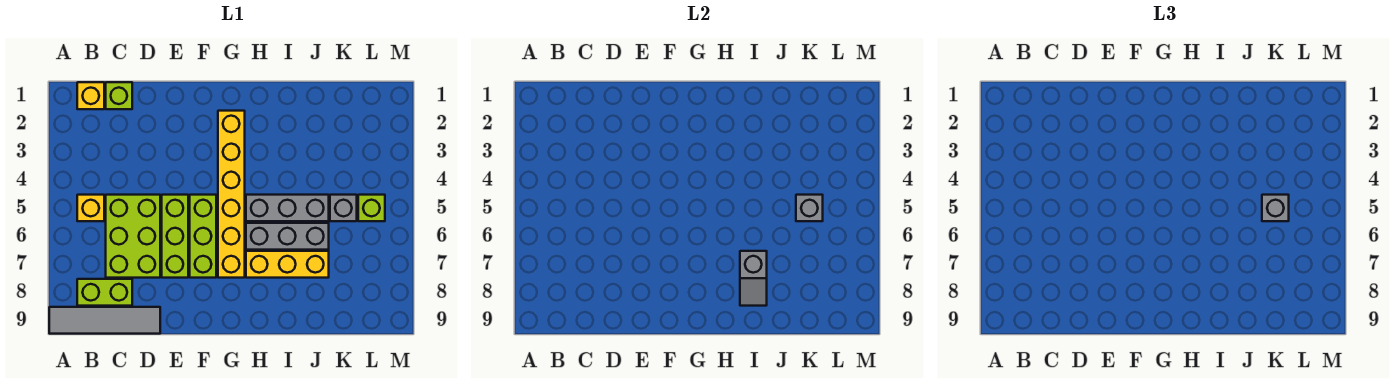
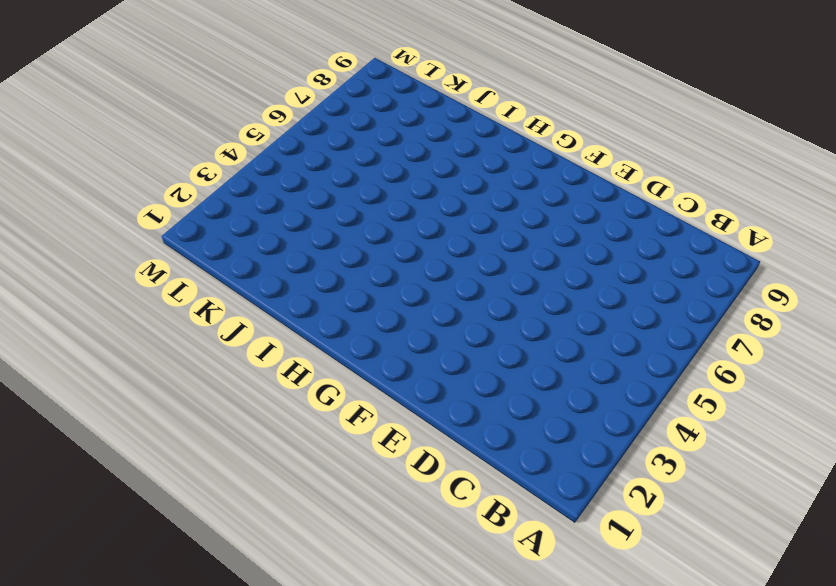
none -> grey 1x4 tile [49,307,160,334]
none -> yellow 1x1 brick [77,82,104,109]
none -> yellow 1x1 brick [77,195,104,221]

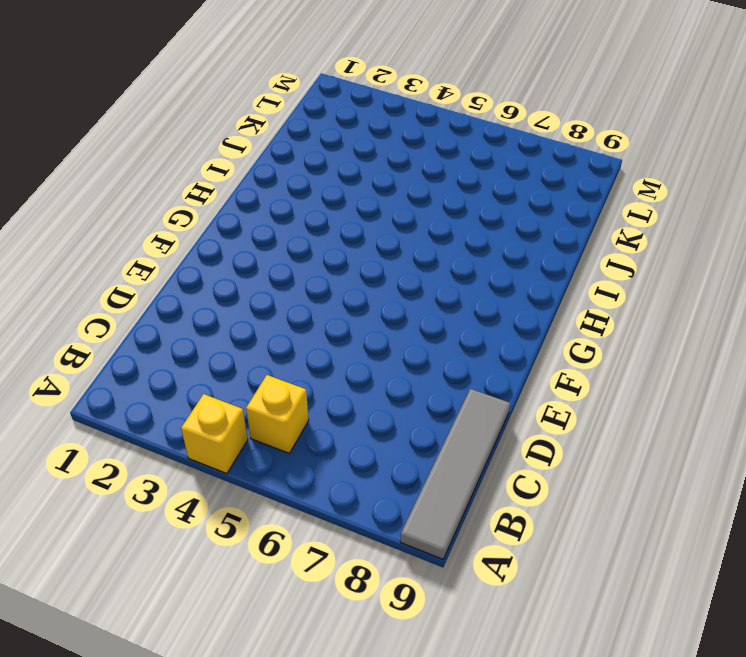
yellow 1x1 brick [181,394,248,474] -> yellow 1x1 brick moved to [77,82,104,109]
none -> lime 1x2 brick [77,279,132,306]
none -> lime 1x1 brick [106,82,132,109]
none -> lime 2x3 brick [106,195,160,278]

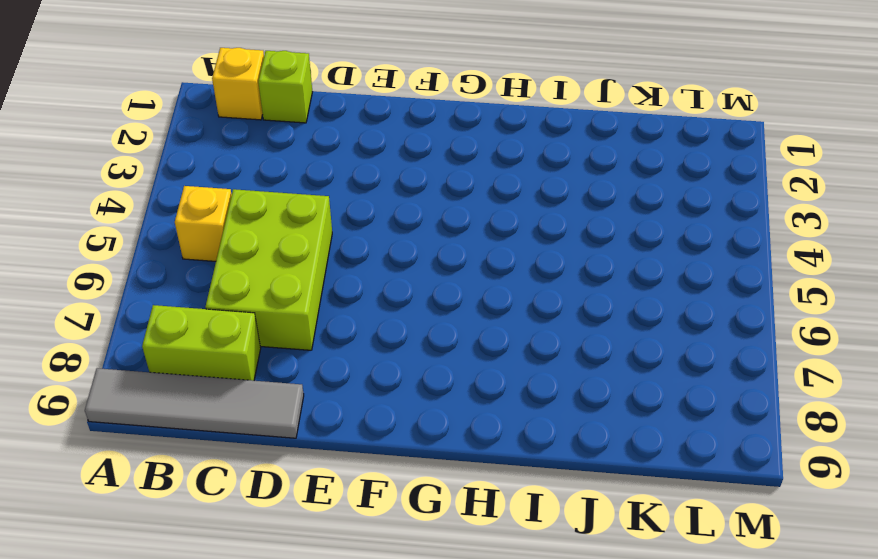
none -> lime 1x3 brick [162,195,188,278]
none -> lime 1x3 brick [190,195,216,278]
none -> yellow 1x6 brick [218,111,245,278]

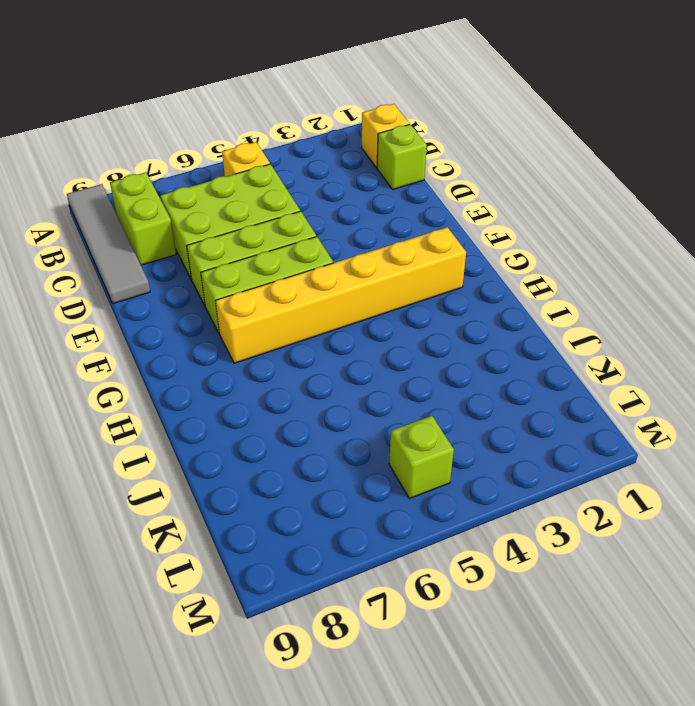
none -> grey 1x3 brick [246,195,329,221]
none -> grey 1x3 brick [246,223,329,250]
none -> yellow 1x3 brick [246,251,329,278]

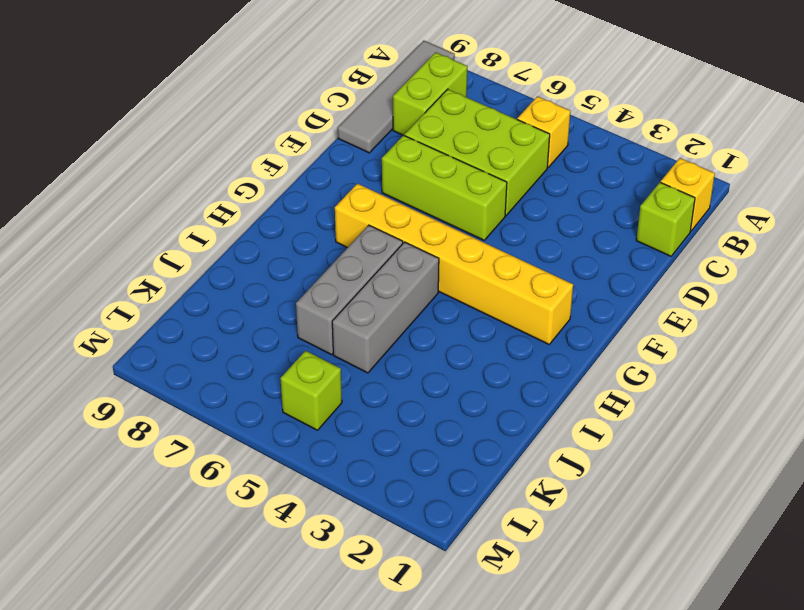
none -> lime 1x3 brick [190,195,216,278]
none -> yellow 1x3 brick [246,251,329,278]
none -> grey 1x1 brick [330,195,357,221]

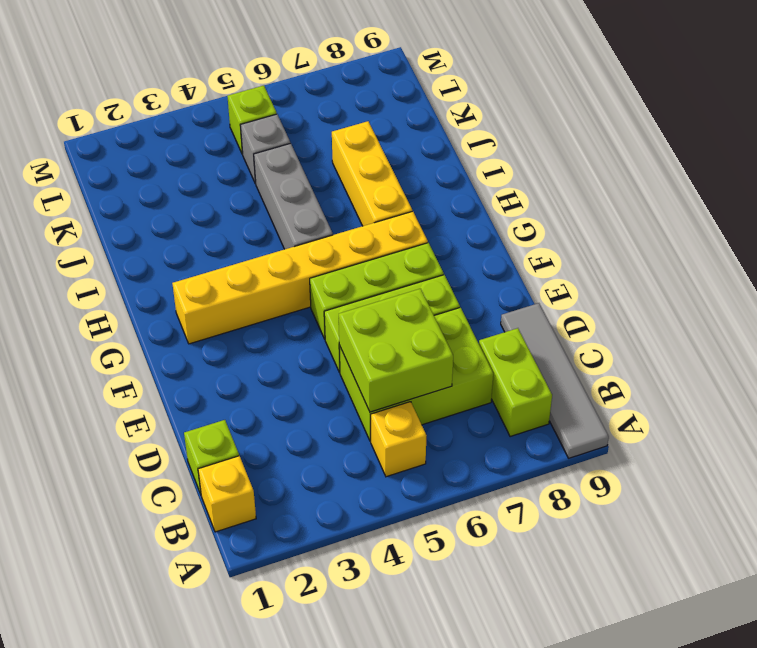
lime 2x2 brick [339,289,453,412] -> none
none -> grey 1x3 brick [246,223,329,250]
none -> grey 1x2 slope [740,251,767,306]
none -> grey 1x1 brick [796,195,823,221]

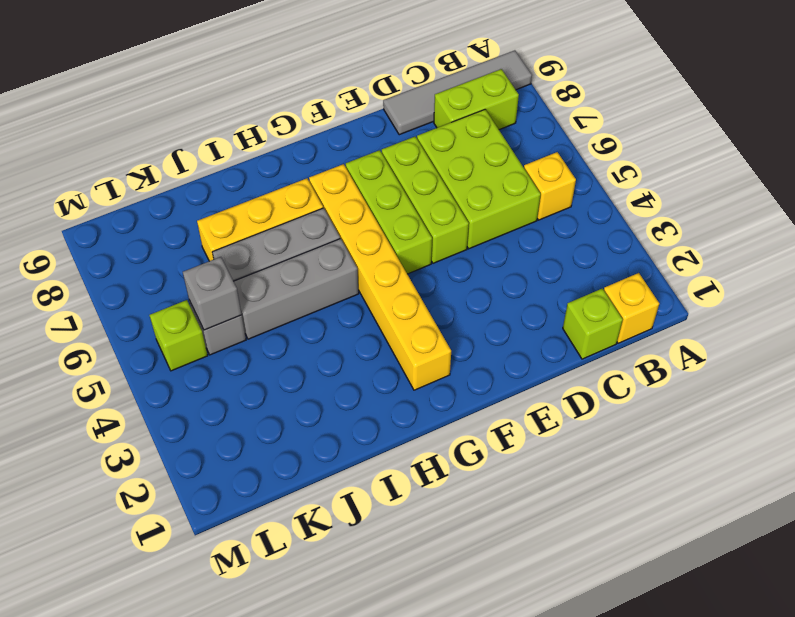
none -> grey 1x2 slope [740,251,767,306]
none -> grey 1x1 brick [1262,195,1289,221]

